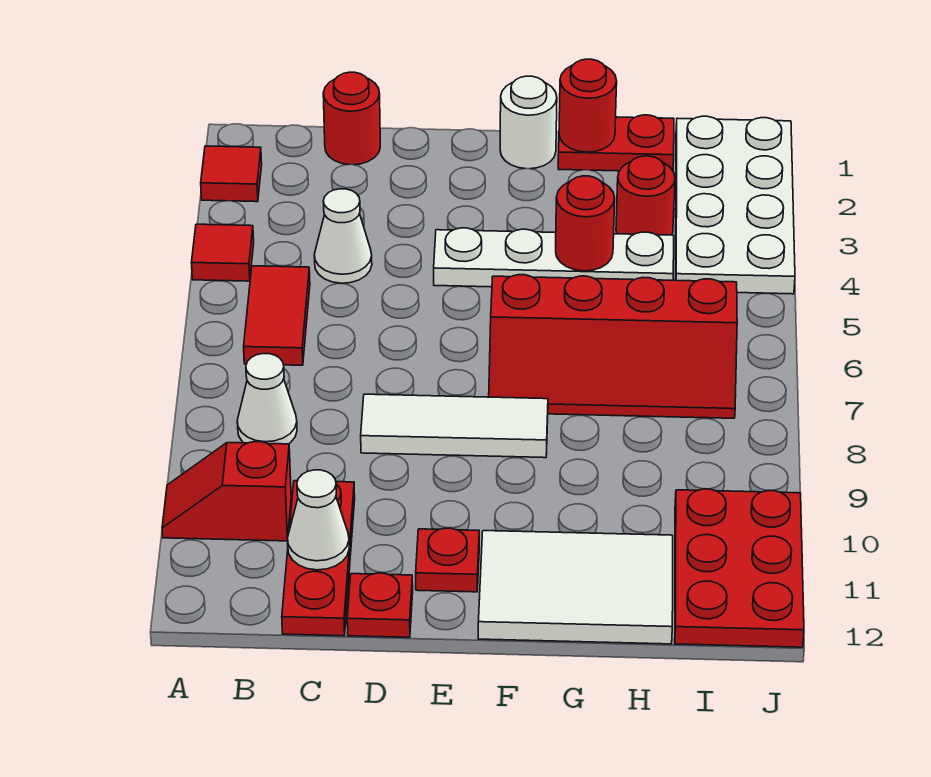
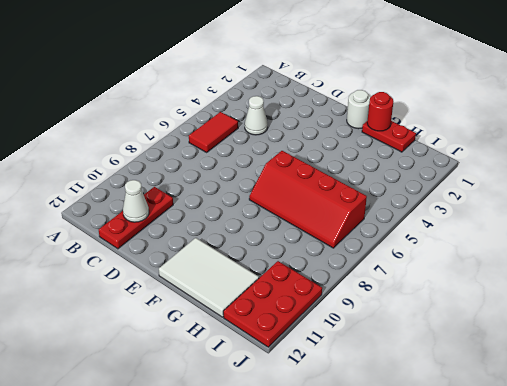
none -> red 1x1 tile [201,146,262,202]
none -> red 1x1 tile [192,224,254,281]
none -> red 1x2 slope [162,442,291,541]

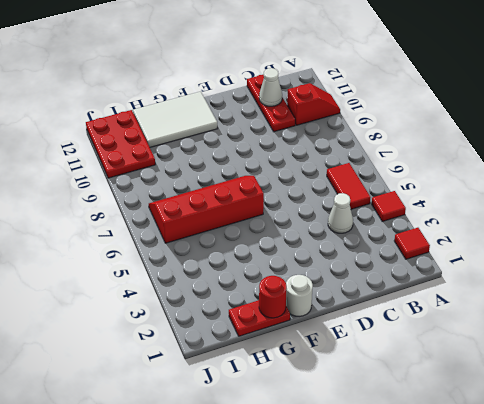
none -> white 1x1 cone [237,354,297,444]
none -> red 1x1 round brick [323,72,380,165]
none -> white 1x3 tile [361,394,548,458]

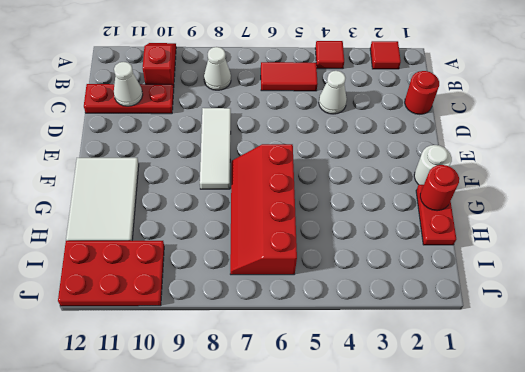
none -> red 1x1 plate [347,573,413,637]
none -> white 1x4 plate [434,228,674,287]
none -> red 1x1 plate [416,528,479,592]

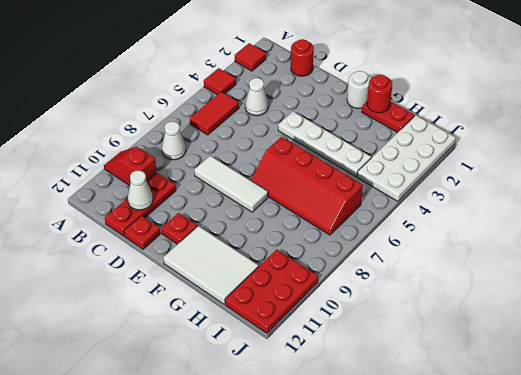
none -> red 1x1 round brick [616,156,675,235]
none -> red 1x1 round brick [556,176,615,271]

